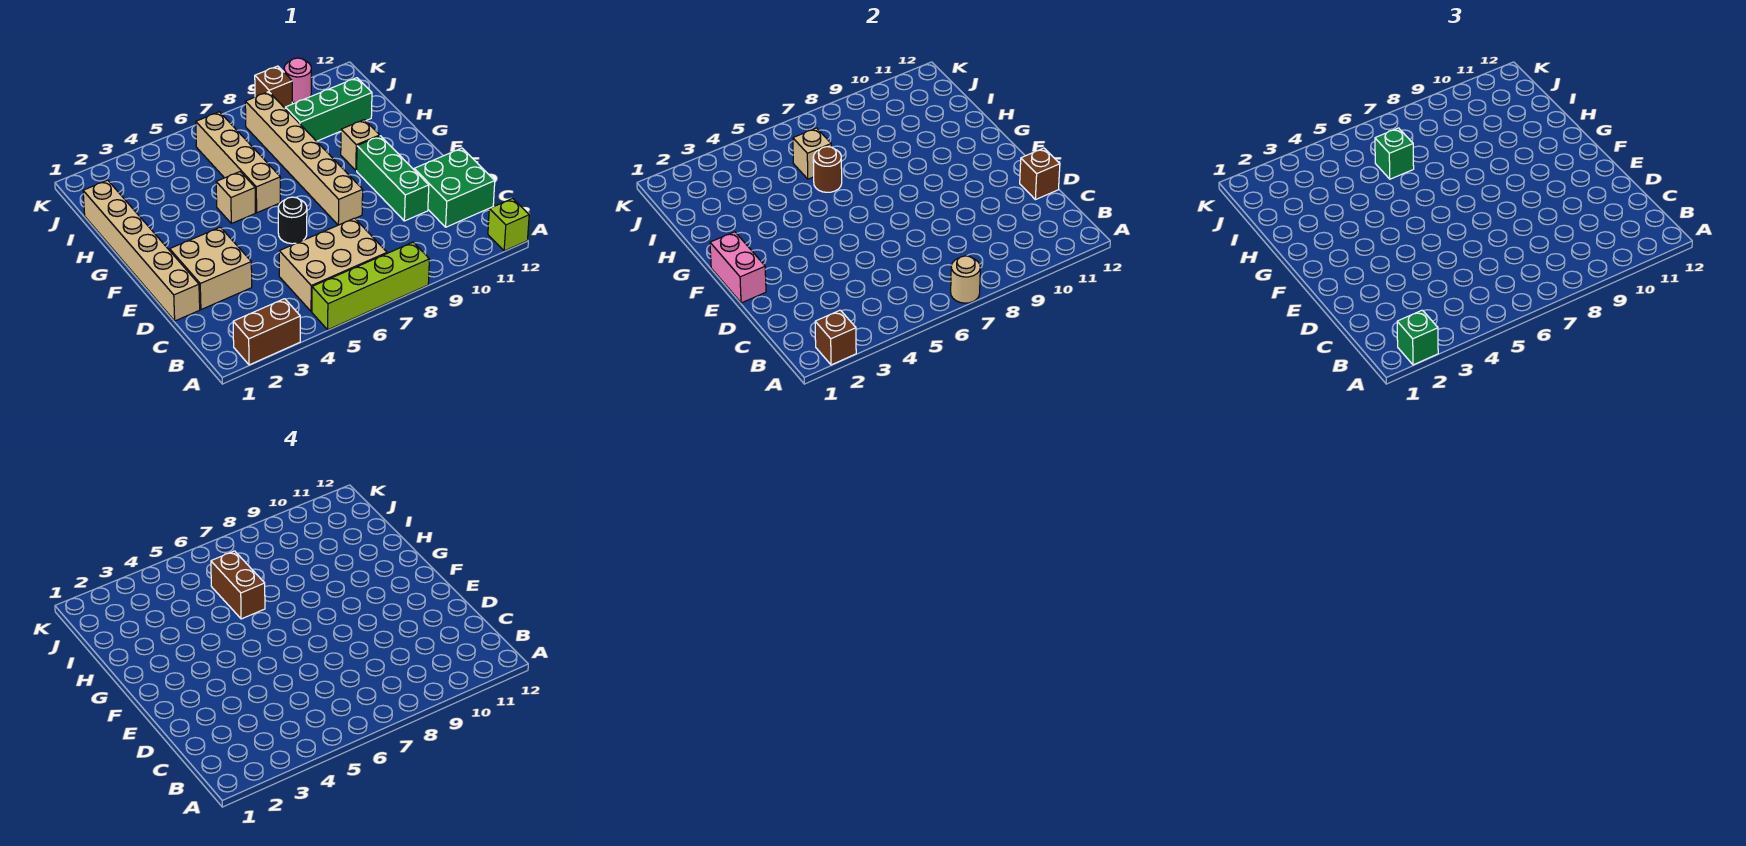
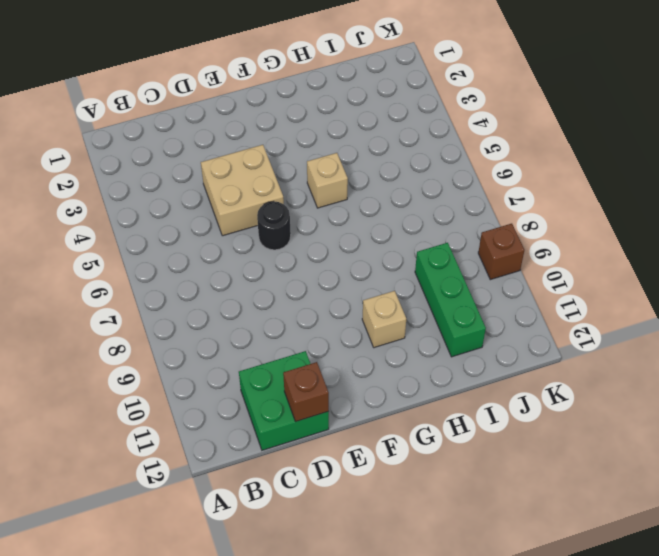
tan 2x2 brick [201,145,284,236] -> tan 2x2 brick moved to [170,227,252,310]
none -> brown 1x2 brick [233,299,300,365]
none -> lime 1x4 brick [312,242,429,330]
none -> lime 1x1 brick [488,198,529,251]

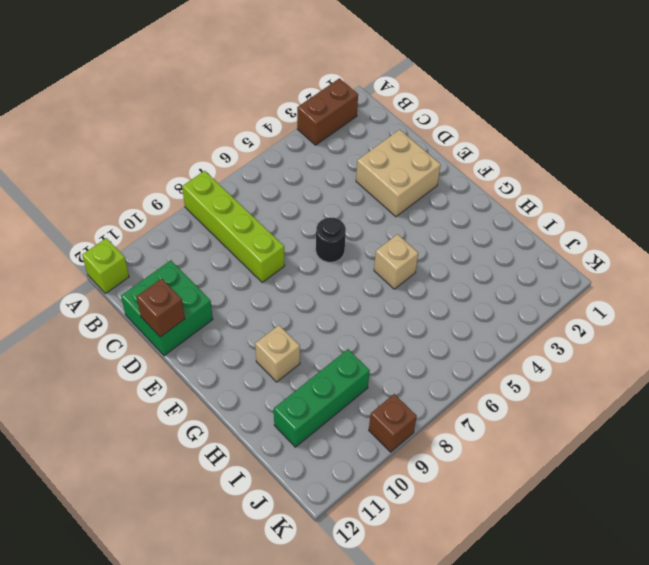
lime 1x4 brick [182,171,285,282] -> lime 1x4 brick turned to [312,242,429,330]
none -> tan 2x3 brick [279,218,387,312]
none -> tan 1x6 brick [83,180,200,321]
none -> green 1x3 brick [357,136,429,221]

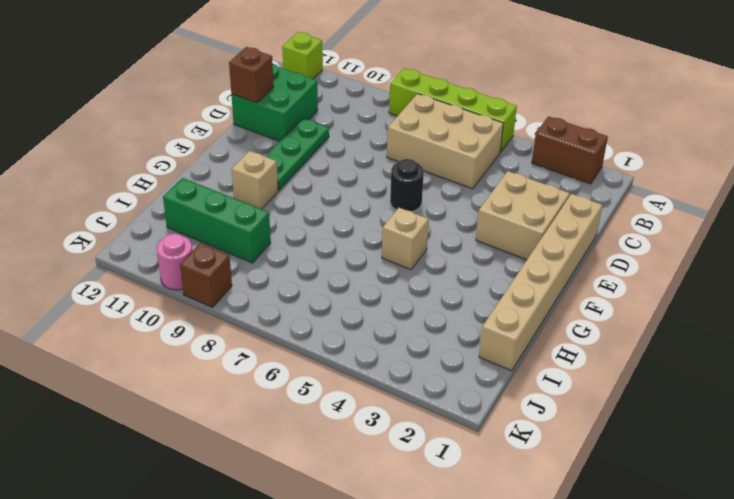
green 1x3 plate [265,118,329,191] -> green 1x3 brick [357,136,429,221]
none -> tan 1x6 brick [245,92,363,225]
none -> tan 1x4 brick [196,112,281,213]
none -> brown 1x1 brick [815,310,856,365]

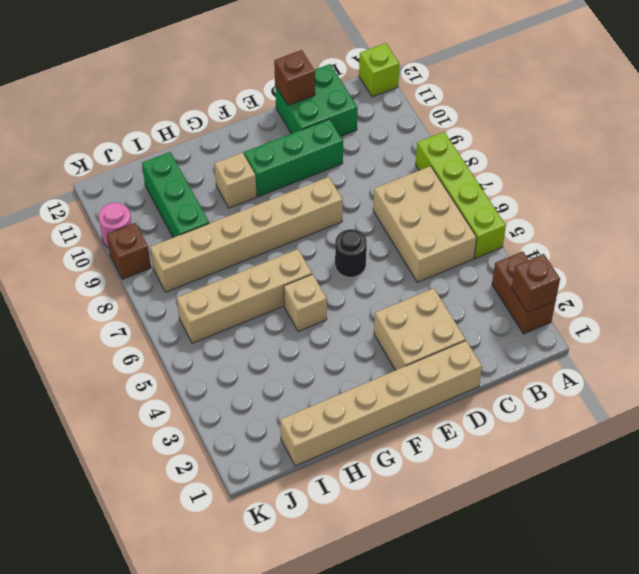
none -> tan 1x1 round brick [951,256,980,303]
none -> pink 1x2 brick [710,232,766,303]
none -> brown 1x1 round brick [813,147,842,192]

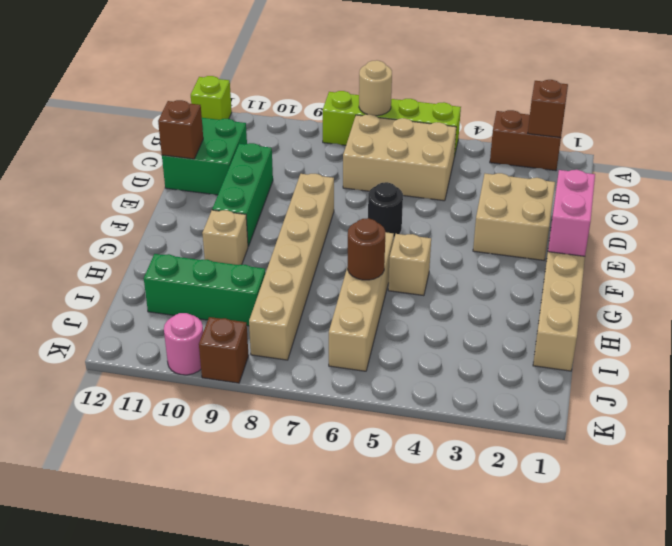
none -> tan 1x1 brick [793,128,831,179]
none -> green 1x1 brick [1397,310,1438,365]
none -> green 1x1 brick [1375,128,1414,179]

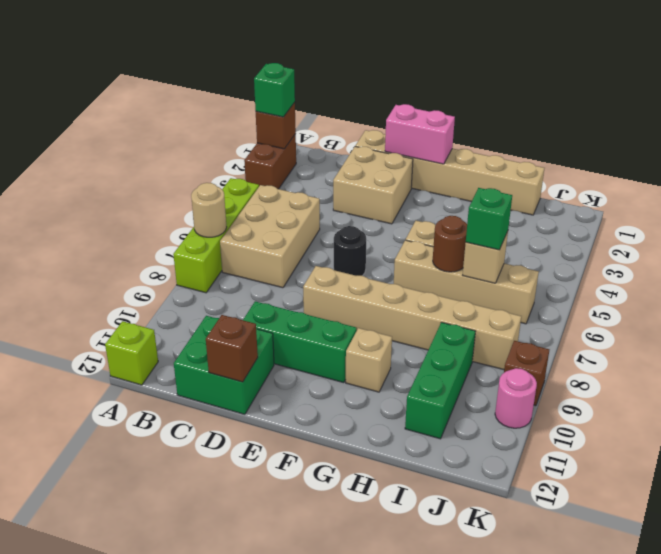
none -> brown 1x2 brick [211,551,265,619]

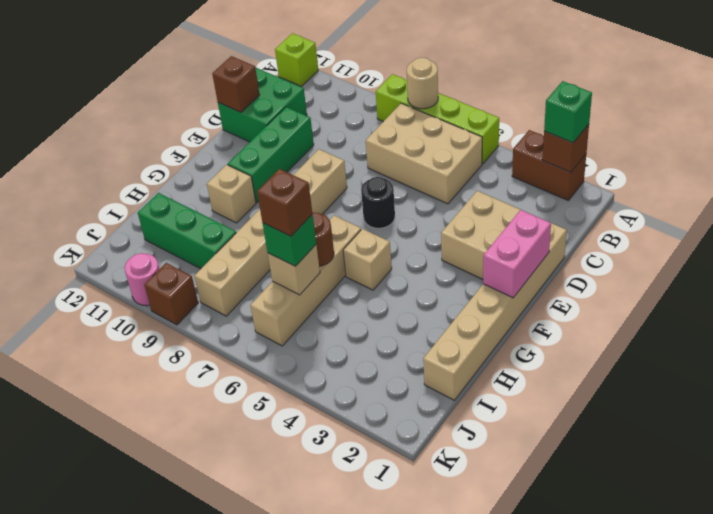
brown 1x1 brick [257,169,312,236] -> brown 1x2 brick [211,551,265,619]

